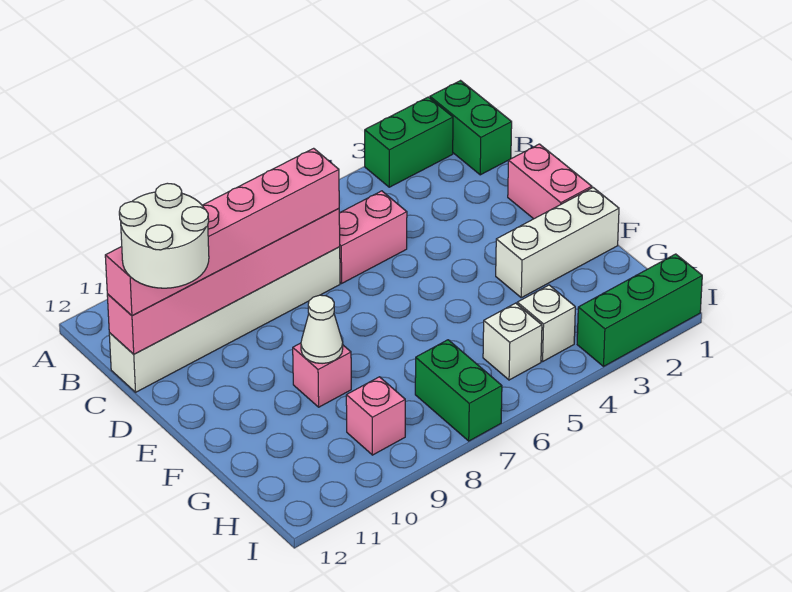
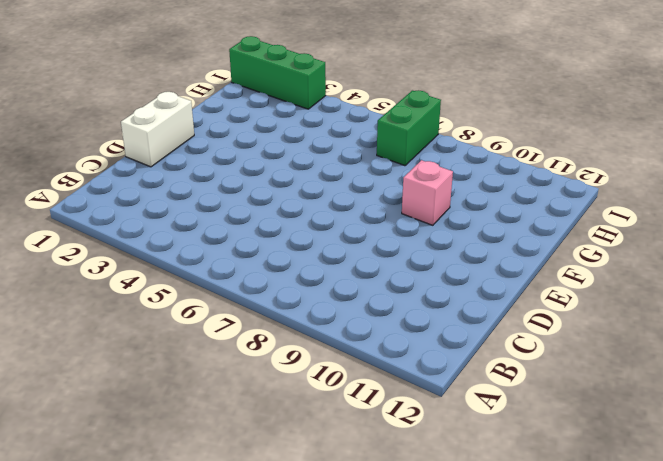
white 1x2 brick [121,92,194,167] -> pink 1x2 brick [508,144,592,219]
none -> green 1x2 brick [430,81,512,175]
none -> green 1x2 brick [365,97,453,187]
none -> pink 1x2 brick [339,191,407,283]

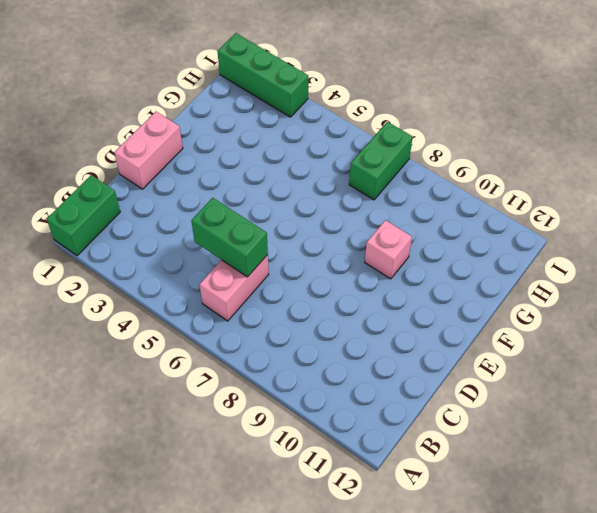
pink 1x2 brick [200,255,269,321] -> pink 1x2 brick turned to [339,191,407,283]
green 1x2 brick [191,198,268,277] -> green 1x2 brick moved to [365,97,453,187]
none -> white 1x6 brick [109,247,340,392]
none -> white 1x3 brick [496,188,619,298]
none -> white 1x1 brick [517,285,575,361]

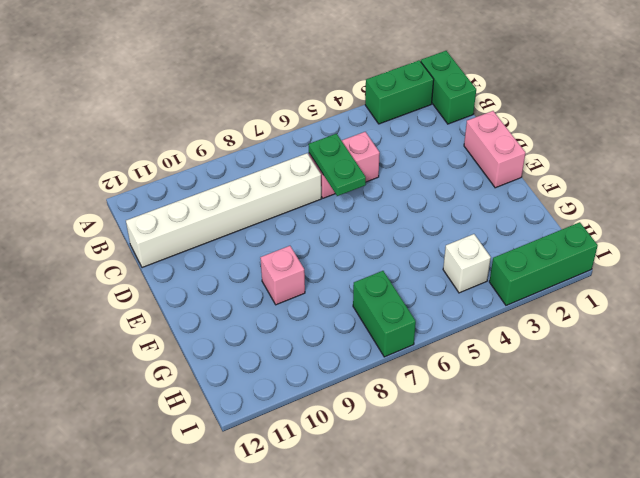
green 1x2 plate [309,134,366,196] -> none
none -> white 1x3 brick [496,188,619,298]
none -> white 1x1 brick [483,303,542,380]
none -> pink 1x1 brick [346,377,405,455]

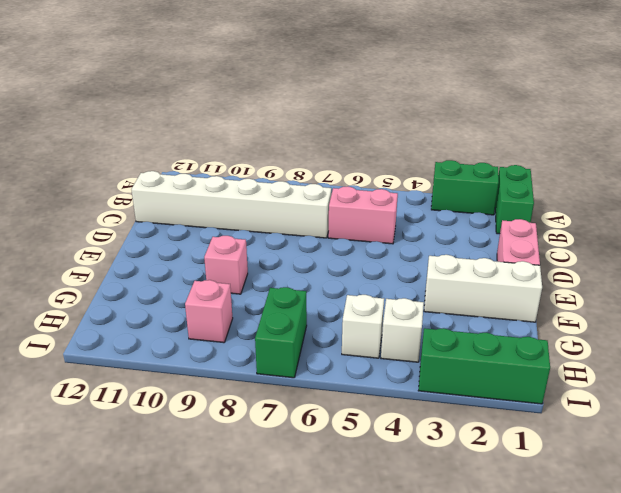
none -> pink 1x6 brick [107,208,340,354]
none -> white 1x1 cone [301,295,343,364]
none -> pink 1x6 brick [105,148,339,316]

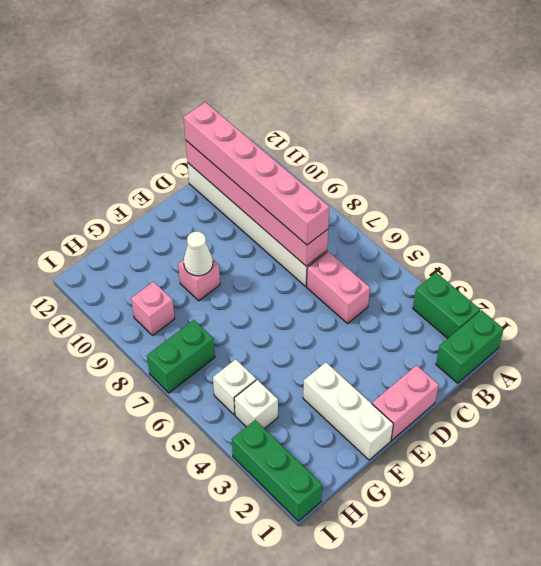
none -> white 2x2 round brick [119,183,209,288]

